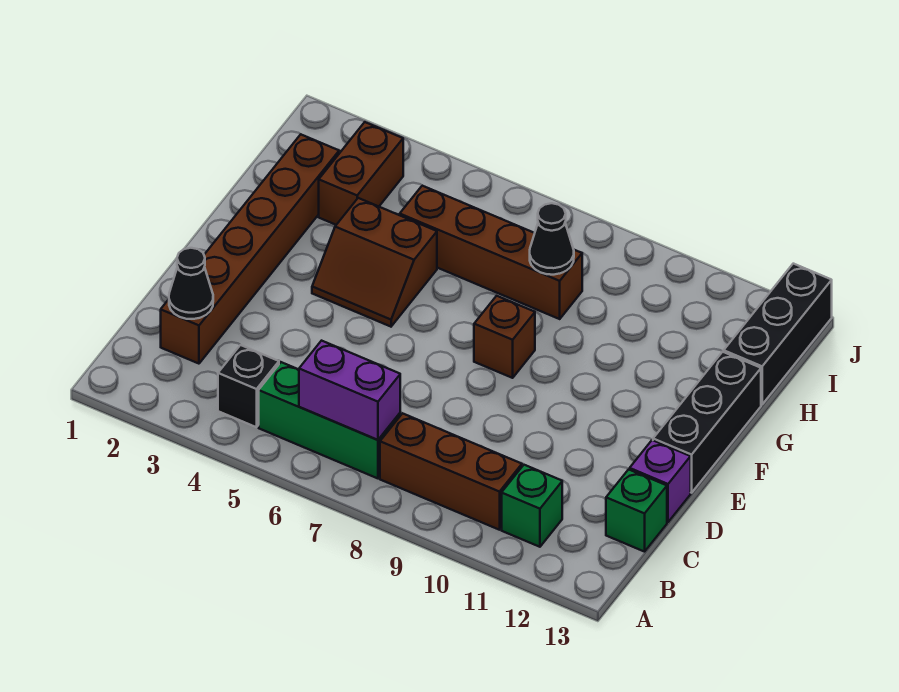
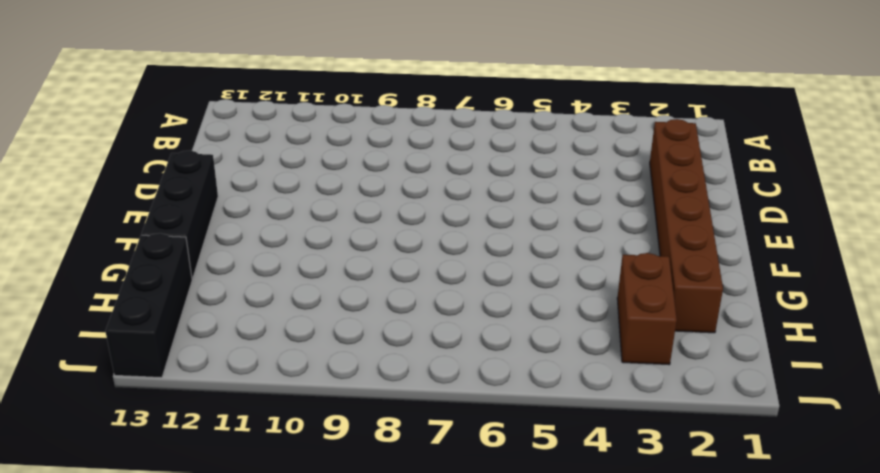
none -> black 1x1 brick [218,345,279,427]
none -> green 1x3 brick [259,362,400,478]
none -> brown 1x3 brick [380,413,522,530]

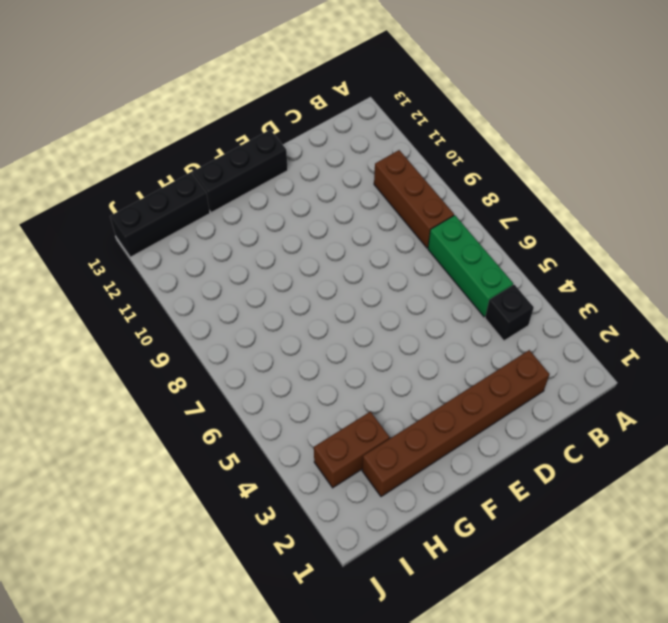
none -> green 1x1 brick [502,465,562,547]
none -> green 1x1 brick [606,469,667,552]
none -> purple 1x1 brick [630,440,691,522]

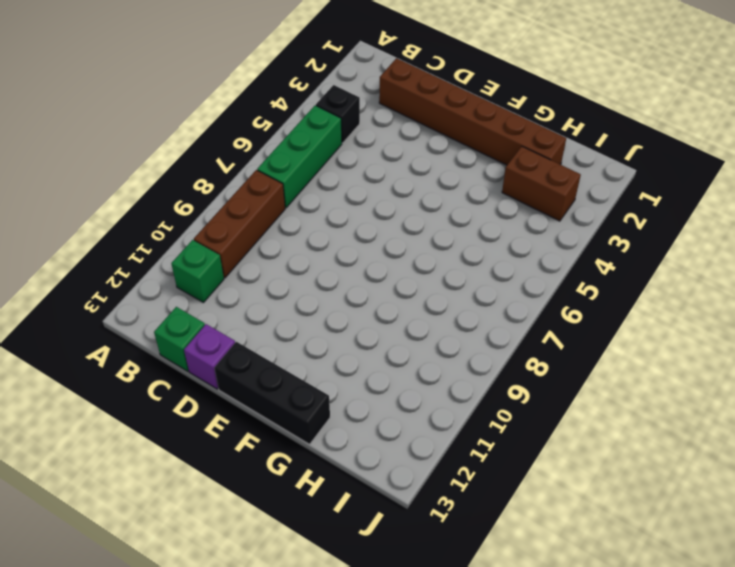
none -> brown 2x2 slope [312,198,437,327]
none -> brown 1x1 brick [474,296,535,378]
none -> brown 1x4 brick [400,186,582,319]

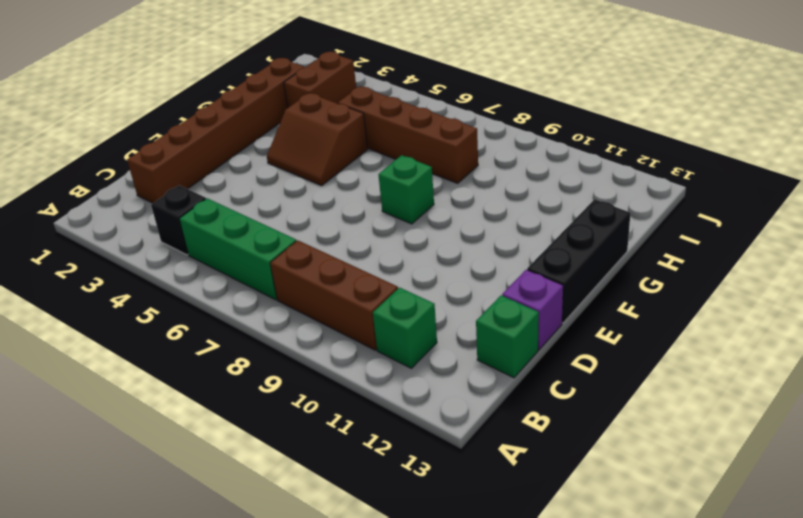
green 1x1 brick [378,155,434,224] -> brown 1x1 brick [474,296,535,378]
none -> black 1x3 brick [724,264,832,404]
none -> purple 1x2 brick [299,341,400,440]
none -> black 1x1 cone [169,248,213,319]

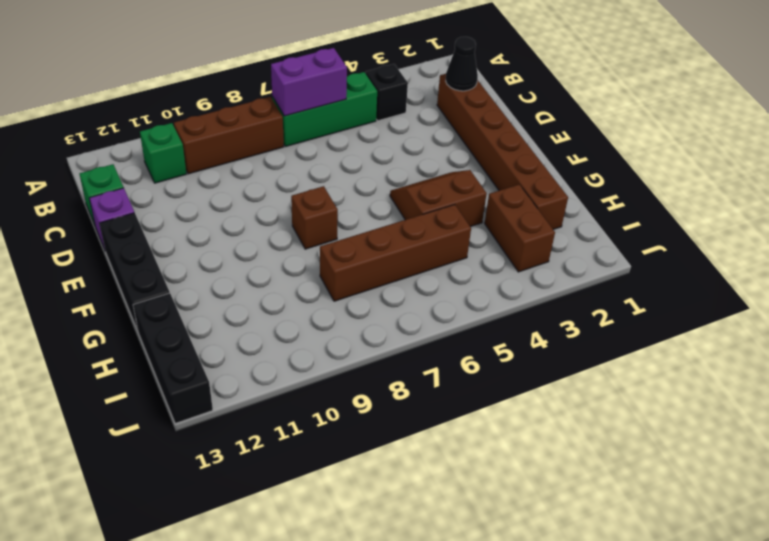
none -> black 1x1 cone [530,203,574,275]

